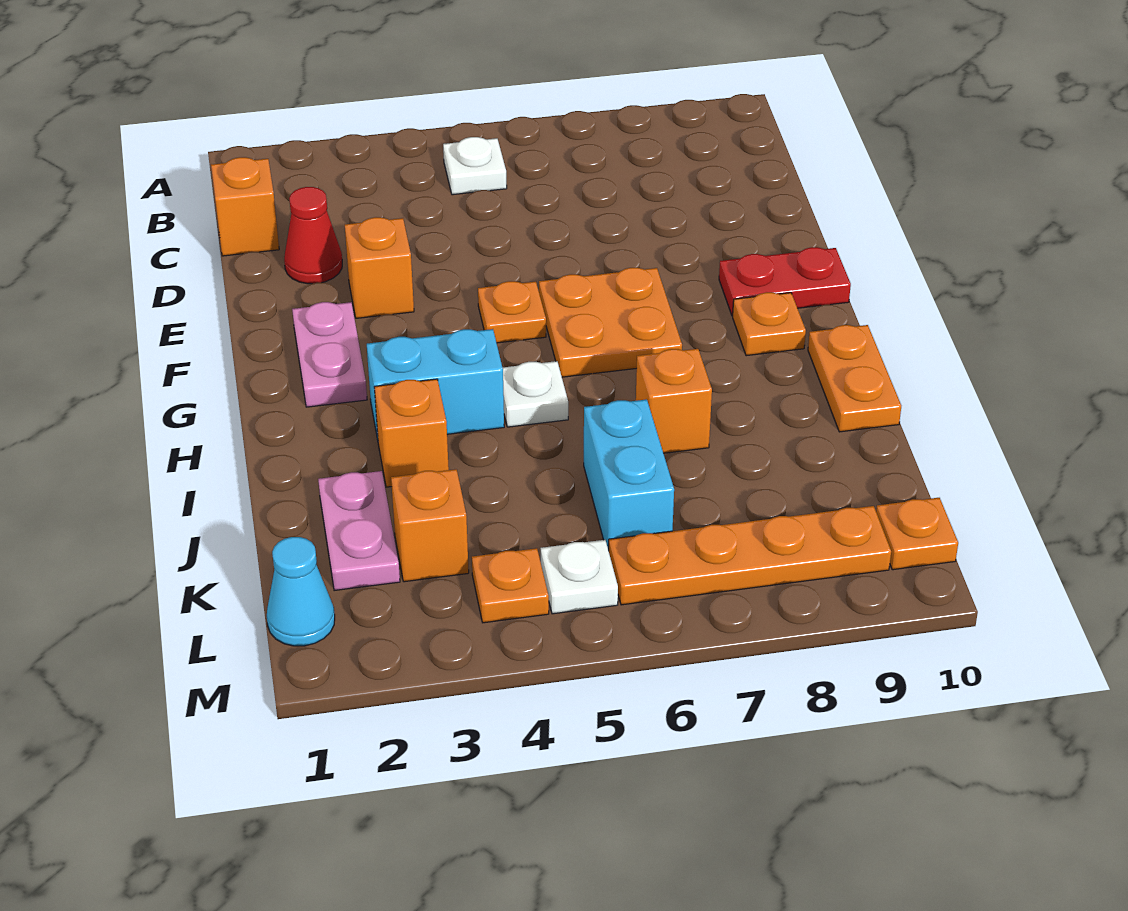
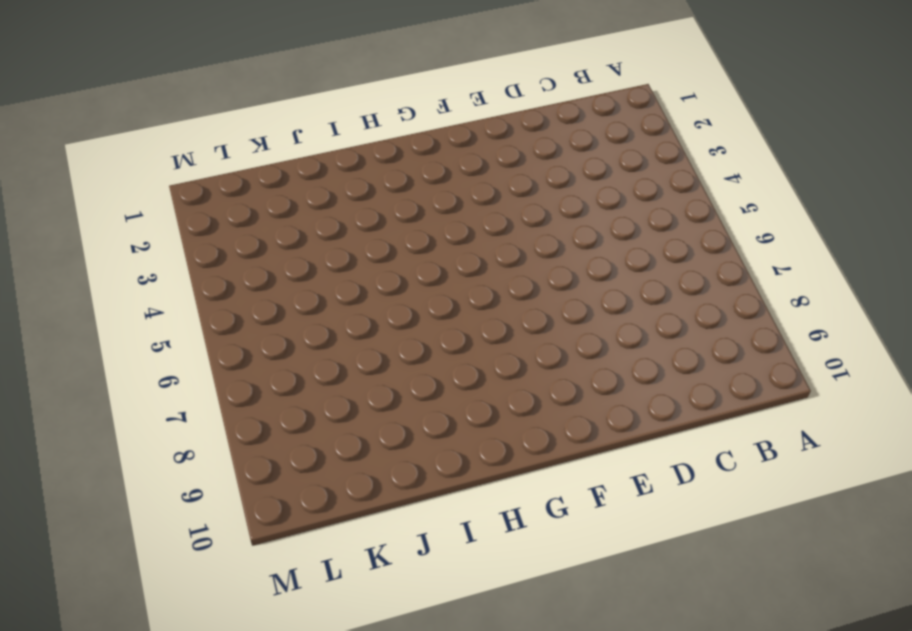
none -> white 1x1 plate [443,137,507,195]
none -> orange 1x1 brick [211,157,279,256]
none -> red 1x1 cone [284,187,342,284]

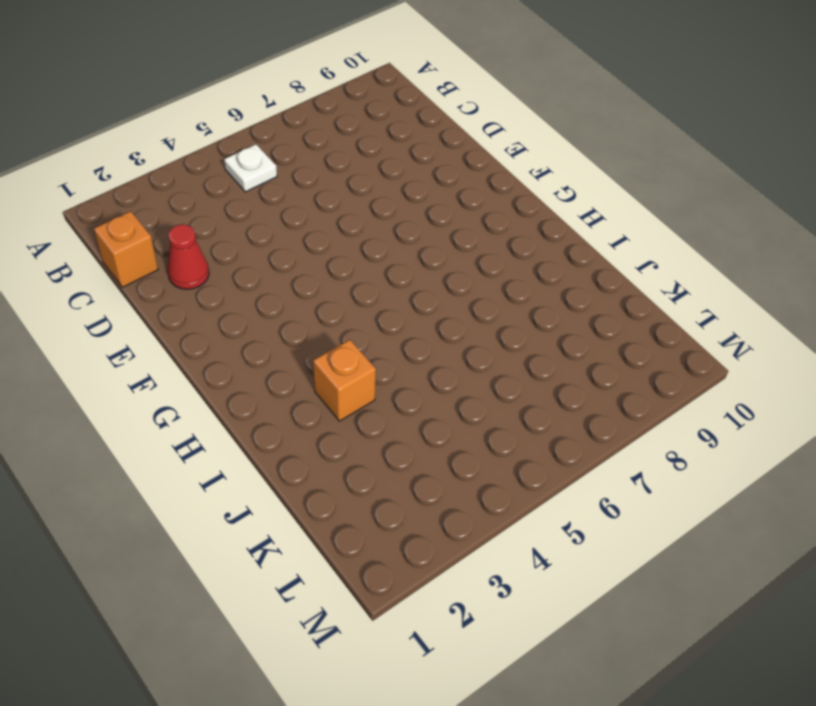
none -> orange 1x1 brick [345,217,414,318]
none -> pink 1x2 plate [292,302,367,407]
none -> orange 1x1 plate [478,281,546,343]

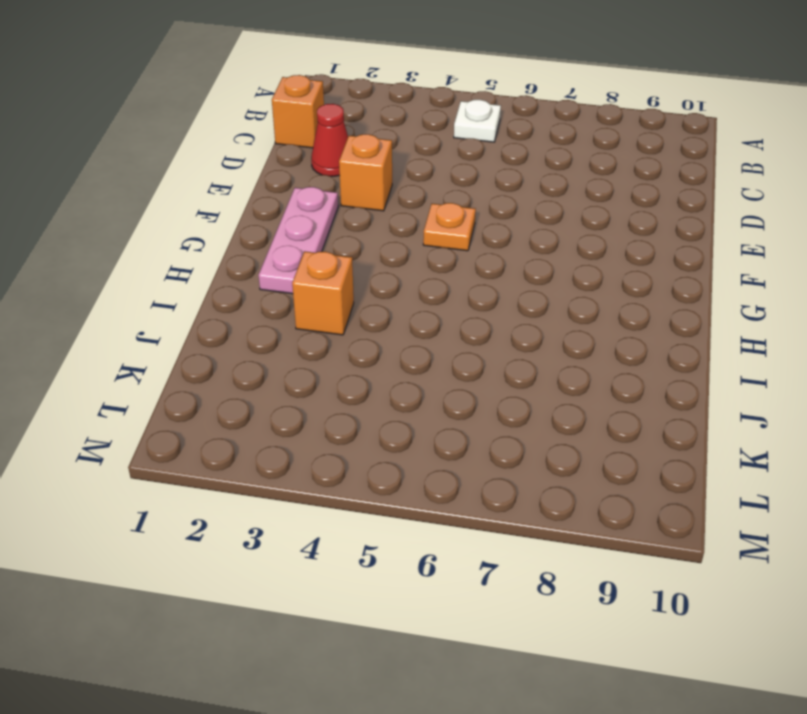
pink 1x3 plate [258,187,338,294] -> pink 1x2 plate [292,302,367,407]
none -> orange 2x2 plate [539,268,682,377]
none -> red 1x2 plate [719,247,851,316]
none -> orange 1x1 plate [733,292,806,356]

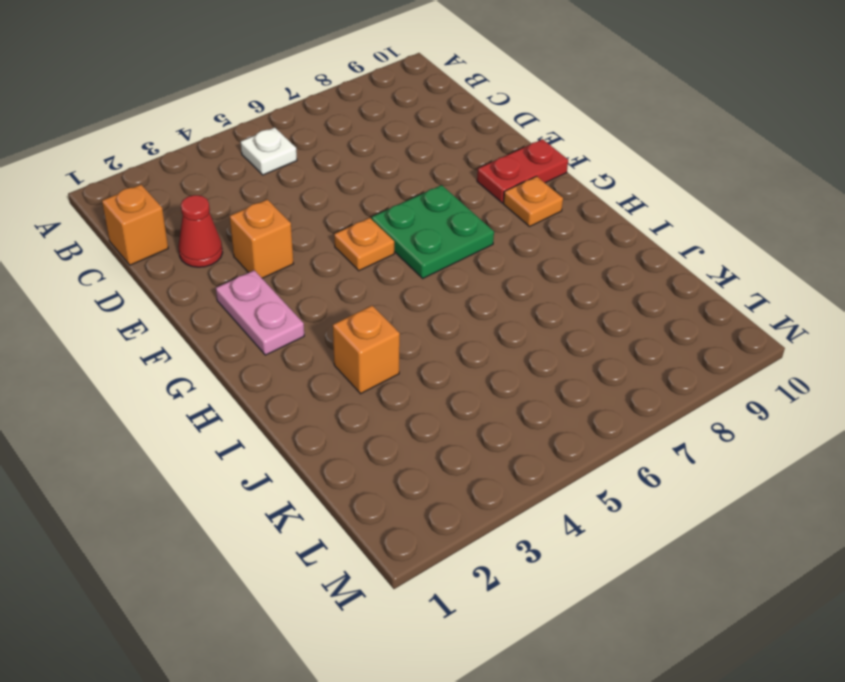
green 2x2 plate [372,185,494,278] -> orange 2x2 plate [539,268,682,377]
none -> cyan 1x2 brick [367,329,504,440]
none -> white 1x1 plate [503,361,568,427]
none -> orange 1x2 plate [808,325,901,432]

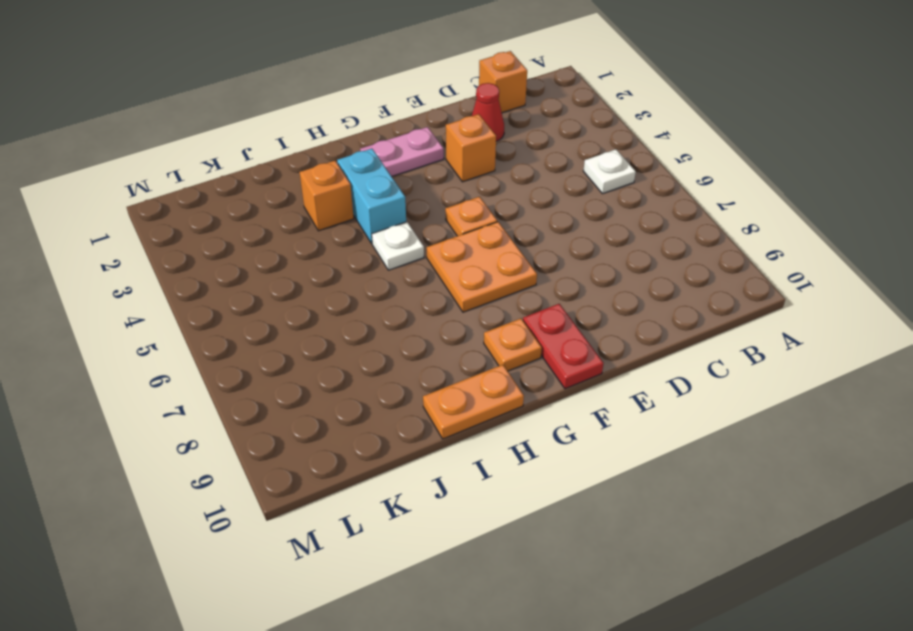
none -> orange 1x1 brick [636,349,712,453]
none -> pink 1x2 plate [318,471,400,591]
none -> cyan 1x2 brick [584,399,674,551]

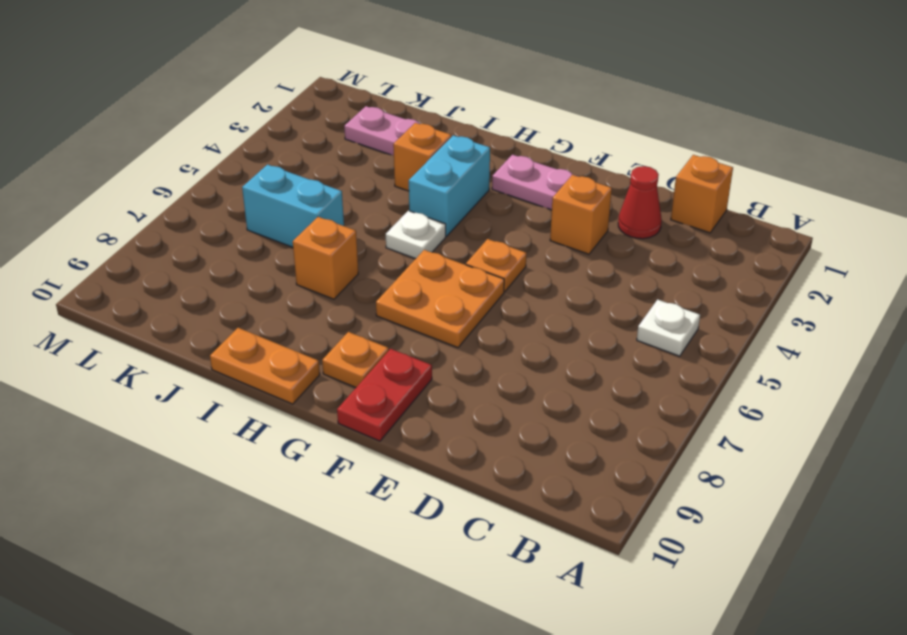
none -> orange 1x1 brick [391,469,469,582]
none -> cyan 1x1 cone [267,537,335,646]
none -> orange 1x1 plate [472,548,549,623]

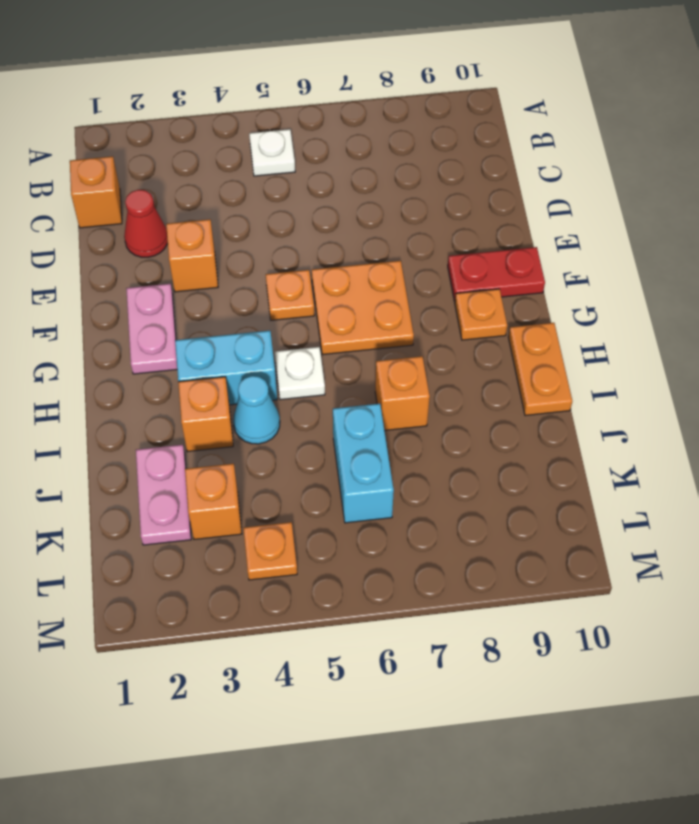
cyan 1x1 cone [233,376,280,444] -> cyan 1x1 cone moved to [267,537,335,646]
none -> white 1x1 plate [541,540,618,614]
none -> orange 1x4 plate [609,506,891,605]
none -> orange 1x1 plate [876,498,958,570]

